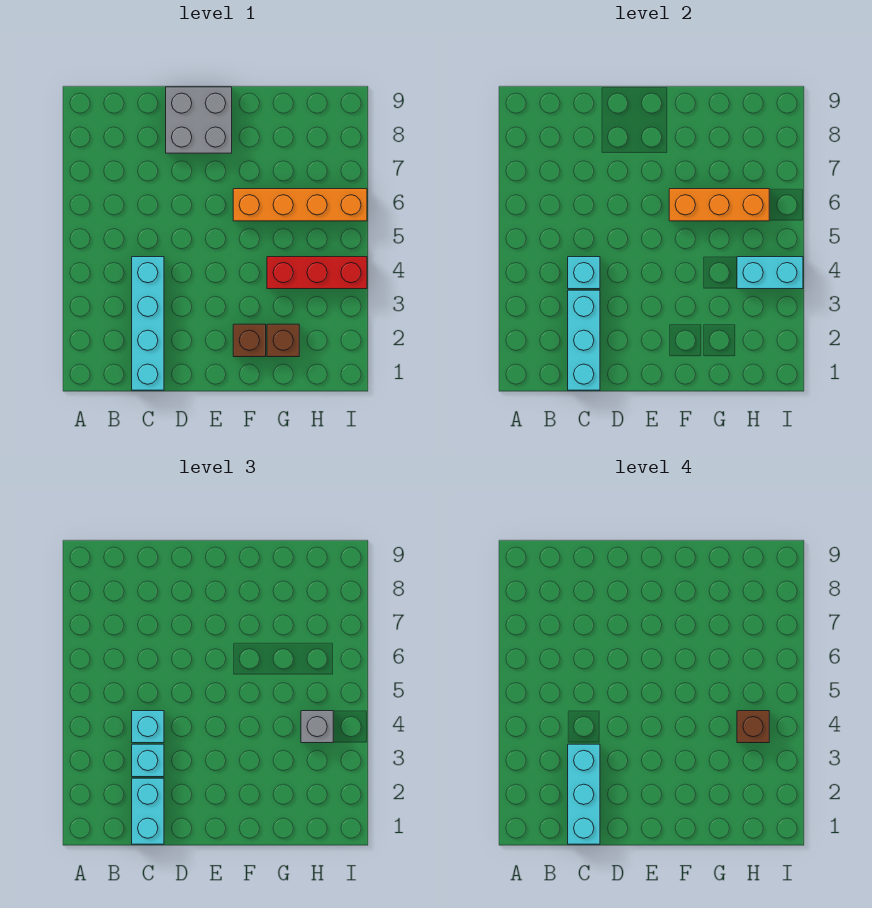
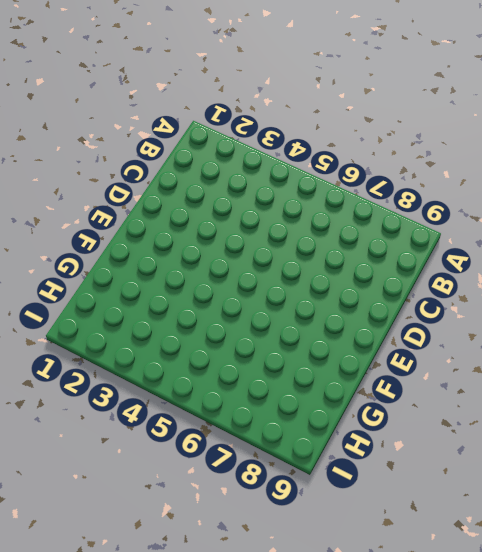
none -> cyan 1x4 brick [132,257,164,390]
none -> grey 2x2 brick [166,87,232,153]
none -> brown 1x1 brick [233,324,266,357]

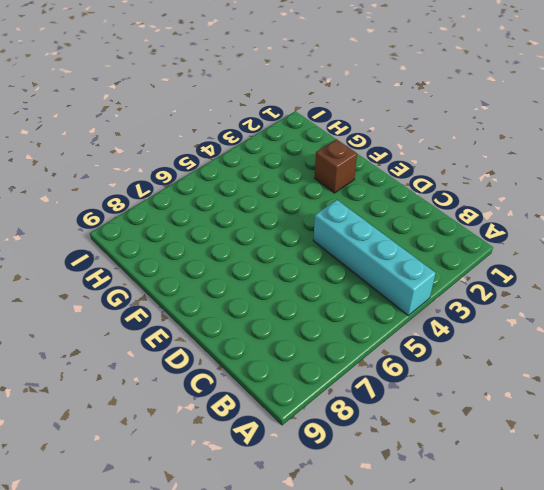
cyan 1x4 brick [313,200,436,315] -> cyan 1x4 brick turned to [132,257,164,390]
none -> grey 2x2 brick [166,87,232,153]
none -> orange 1x4 brick [233,189,367,221]
none -> brown 1x1 brick [267,324,299,357]

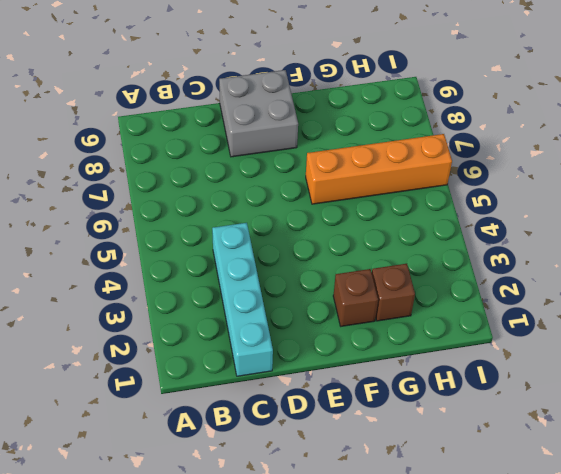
none -> red 1x3 brick [267,257,367,289]
none -> cyan 1x3 brick [568,290,600,390]
none -> cyan 1x1 brick [568,257,600,289]

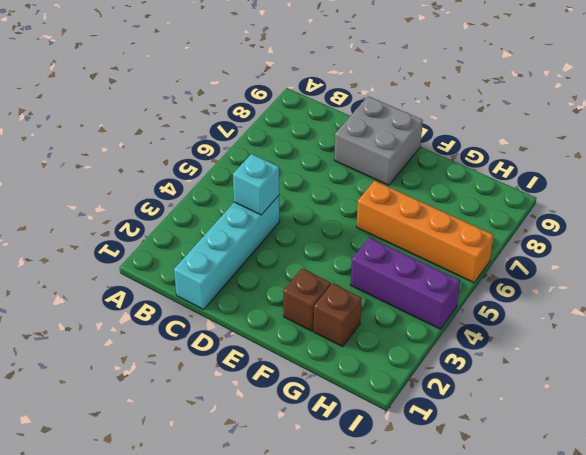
purple 1x3 brick [351,238,460,329] -> red 1x3 brick [267,257,367,289]
none -> cyan 1x3 brick [568,290,600,390]
none -> orange 1x3 brick [669,189,769,221]
none -> cyan 1x2 brick [737,257,803,289]

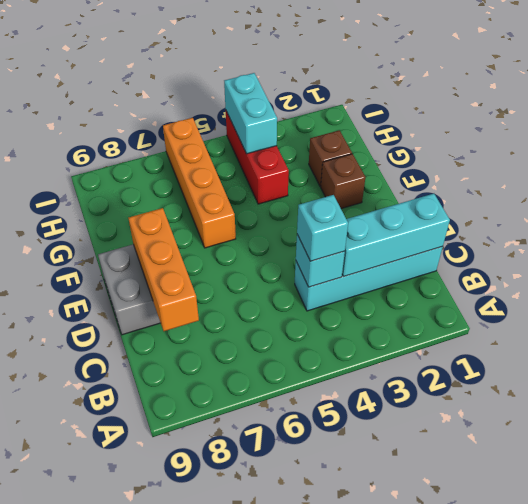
orange 1x3 brick [128,208,199,331] -> orange 1x3 brick moved to [669,189,769,221]
none -> cyan 1x2 brick [132,778,164,844]
none -> cyan 1x1 brick [132,744,164,777]
none -> grey 1x1 brick [301,711,333,743]

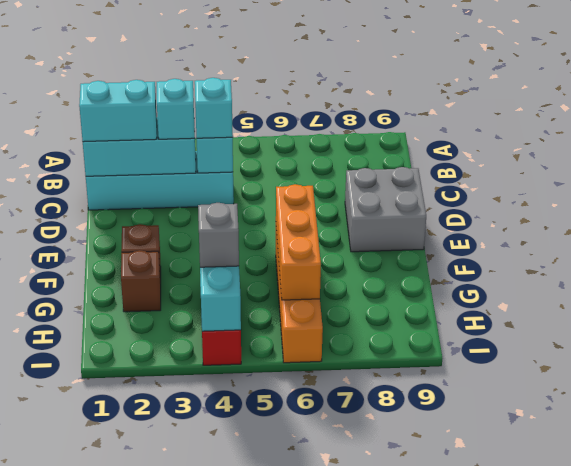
none -> cyan 1x3 brick [568,744,600,844]
none -> brown 1x1 brick [737,711,769,743]

